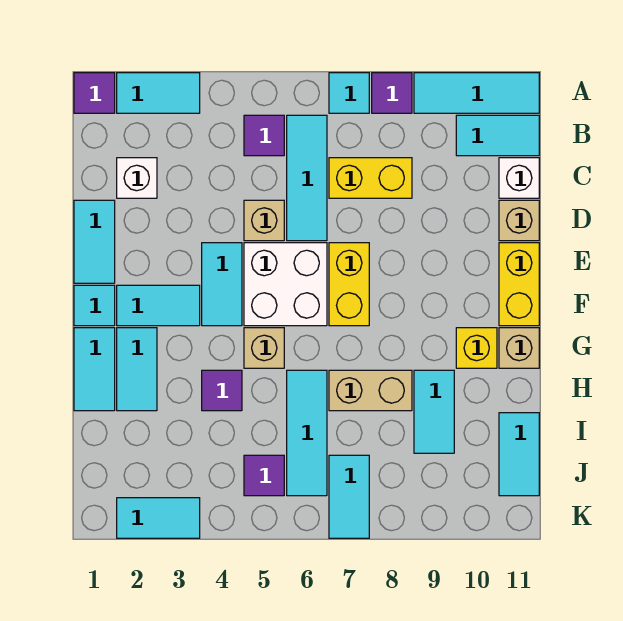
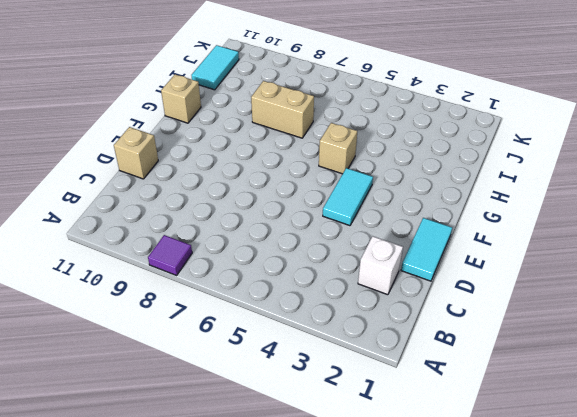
none -> purple 1x1 tile [74,73,115,113]
none -> cyan 1x2 tile [117,73,200,113]
none -> cyan 1x1 tile [329,73,369,113]
none -> cyan 1x3 tile [414,73,539,113]

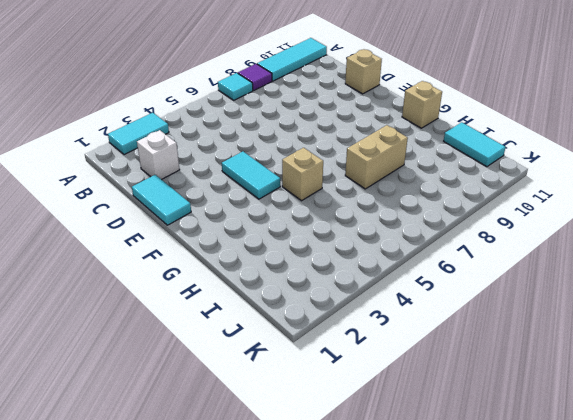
none -> purple 1x1 tile [74,73,115,113]
none -> purple 1x1 tile [244,115,284,156]
none -> cyan 1x3 tile [287,115,327,241]
none -> cyan 1x2 tile [456,115,539,156]

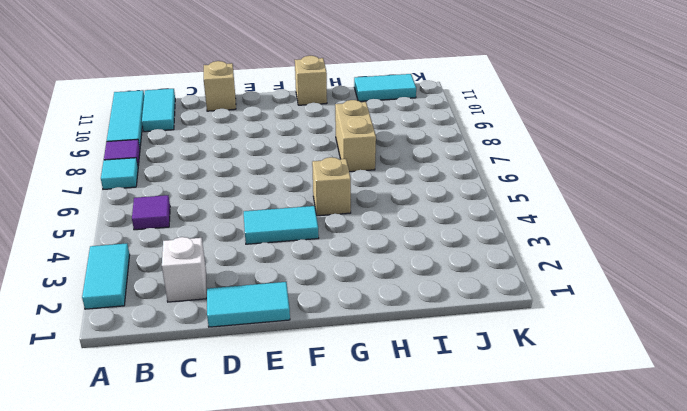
none -> purple 1x1 tile [74,73,115,113]
none -> cyan 1x3 tile [287,115,327,241]
none -> yellow 1x2 brick [329,158,412,198]
none -> white 1x1 brick [499,158,539,198]

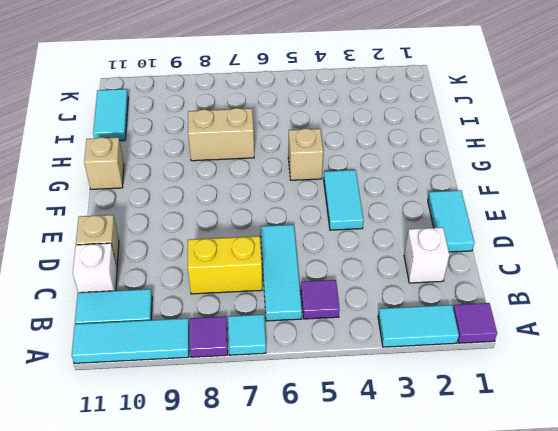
none -> tan 1x1 brick [244,200,284,241]
none -> white 2x2 brick [244,243,327,326]
none -> yellow 1x2 brick [329,243,369,326]
none -> yellow 1x2 brick [499,243,539,326]

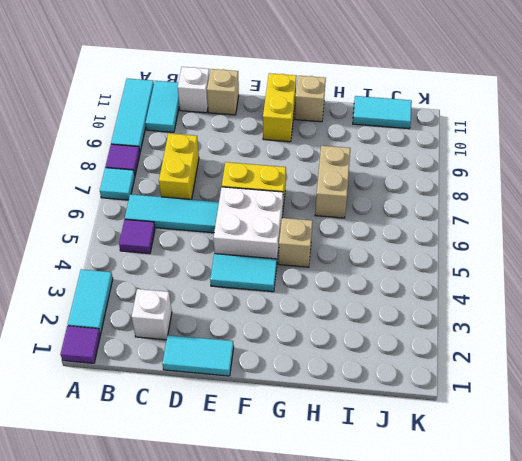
yellow 1x2 brick [263,73,296,142] -> yellow 1x2 brick turned to [499,243,539,326]
none -> tan 1x1 brick [244,200,284,241]
none -> cyan 1x1 tile [74,285,115,326]
none -> cyan 1x2 tile [117,285,200,326]
none -> cyan 1x2 tile [74,328,115,411]

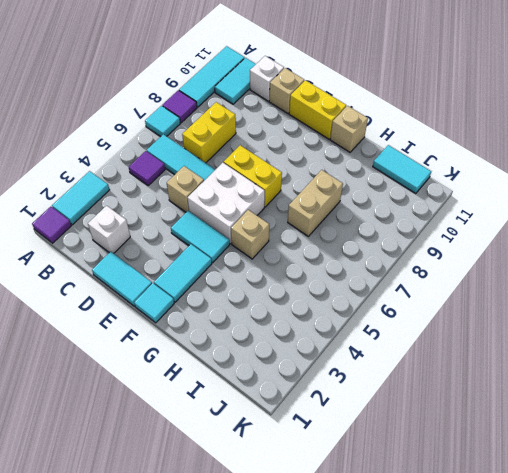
none -> cyan 1x2 tile [74,328,115,411]
none -> cyan 1x2 tile [117,328,157,411]
none -> yellow 1x1 brick [456,328,497,368]
none -> purple 1x1 tile [202,370,242,411]

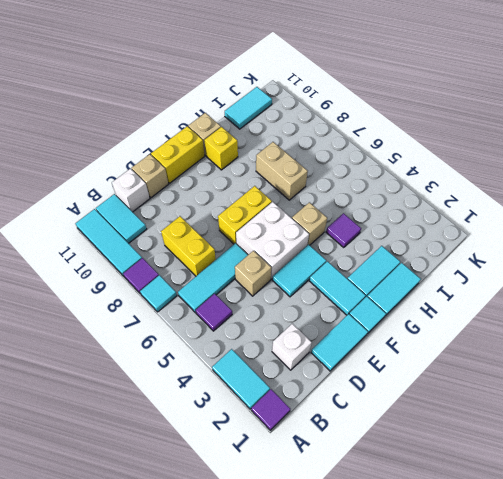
none -> cyan 1x3 tile [287,370,327,496]
none -> cyan 1x2 tile [414,370,454,453]
none -> purple 1x1 tile [244,455,284,496]
none -> cyan 1x2 tile [329,455,369,538]

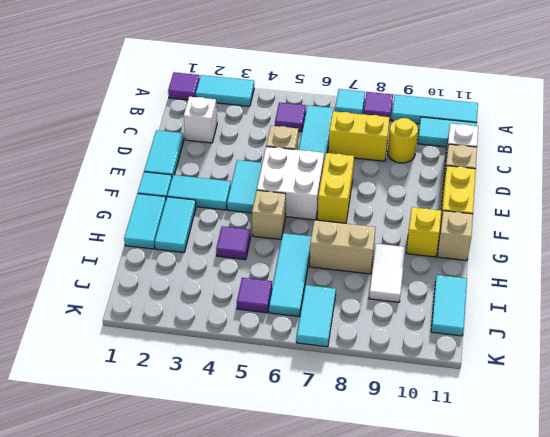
yellow 1x1 round brick [388,118,418,163] -> none
white 1x2 tile [369,244,406,302] -> cyan 1x2 tile [414,370,454,453]
none -> cyan 1x2 tile [117,498,200,538]

